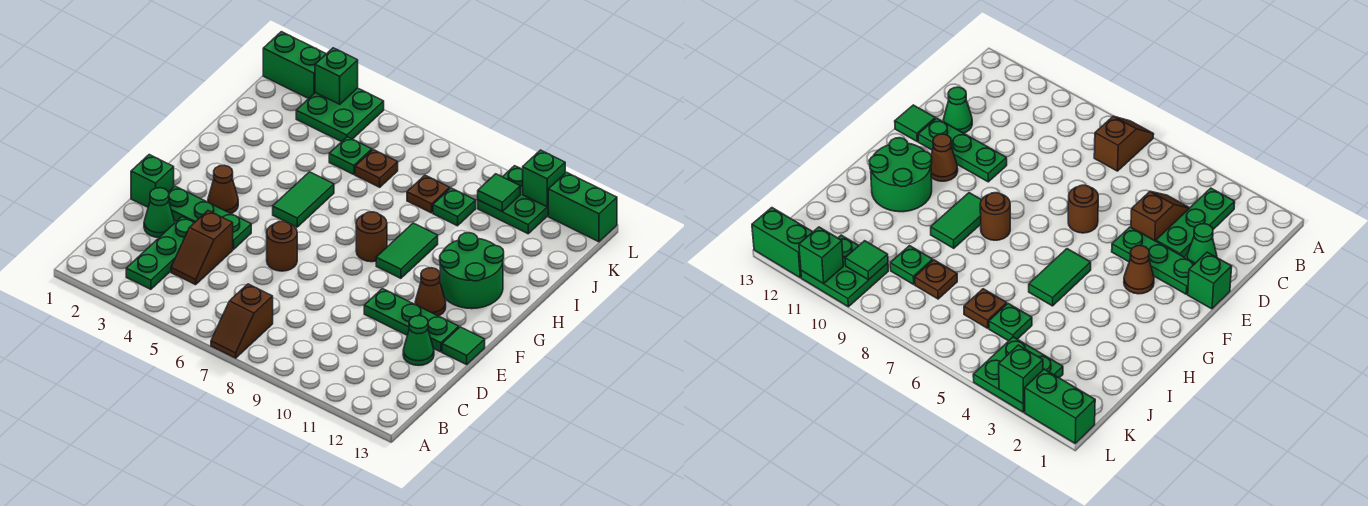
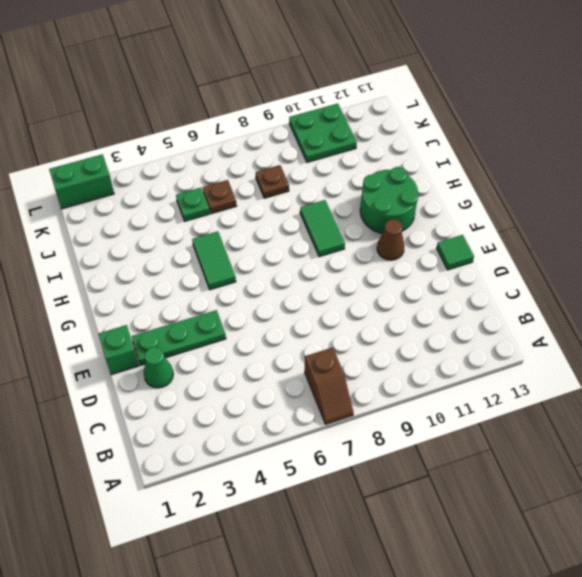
none -> green 1x3 plate [126,217,194,289]
none -> brown 1x2 slope [171,211,233,285]
none -> green 1x1 cone [403,316,434,365]

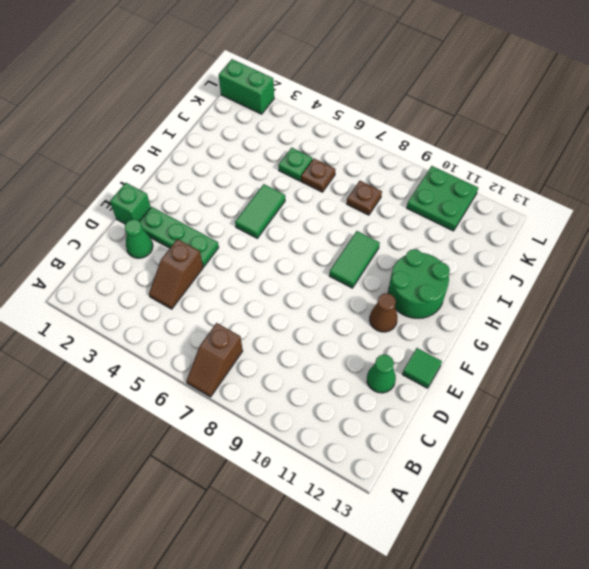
none -> green 1x3 plate [126,217,194,289]
none -> brown 1x1 round brick [267,221,297,271]
none -> green 1x3 plate [364,289,459,352]

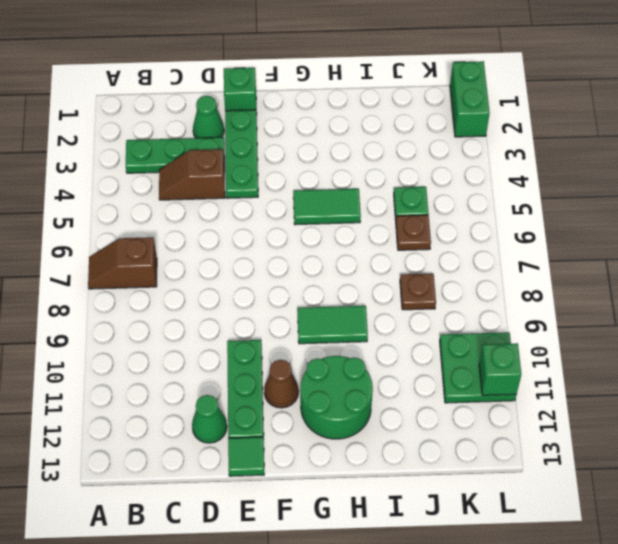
none -> brown 1x1 round brick [267,221,297,271]
none -> brown 1x1 cone [208,165,238,213]
none -> brown 1x1 round brick [356,212,387,262]

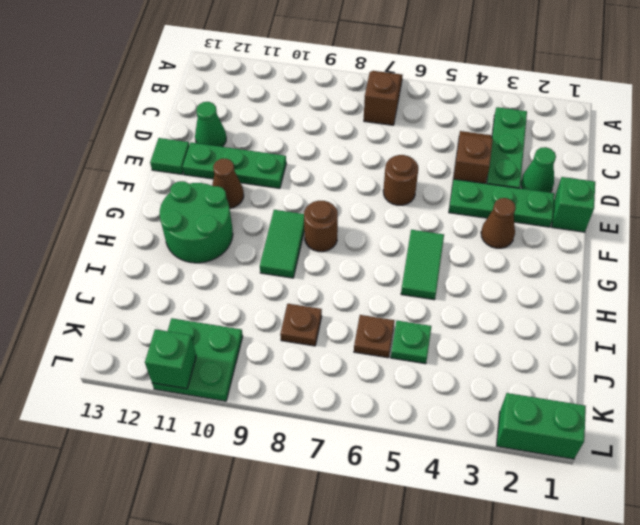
none -> green 1x1 plate [433,188,476,226]
none -> green 2x2 plate [296,88,384,142]
none -> green 1x2 brick [548,172,617,242]

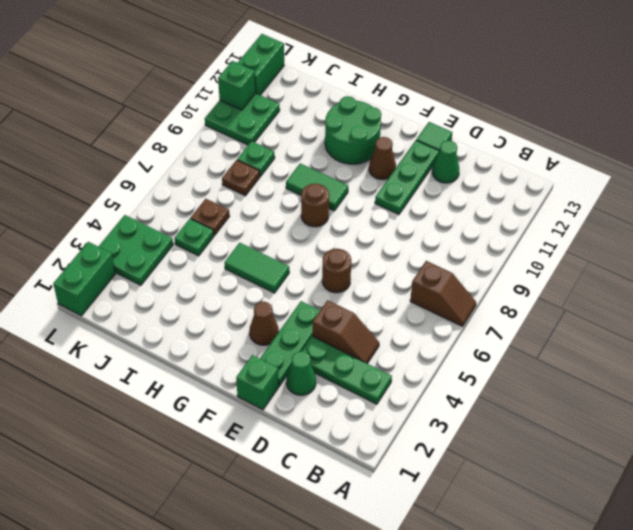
none -> green 1x1 tile [478,174,520,211]
none -> green 1x1 brick [315,48,358,104]

